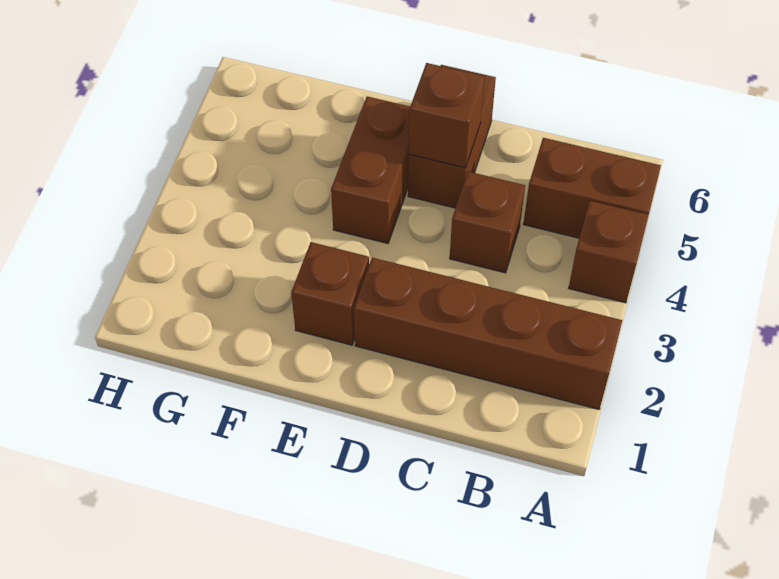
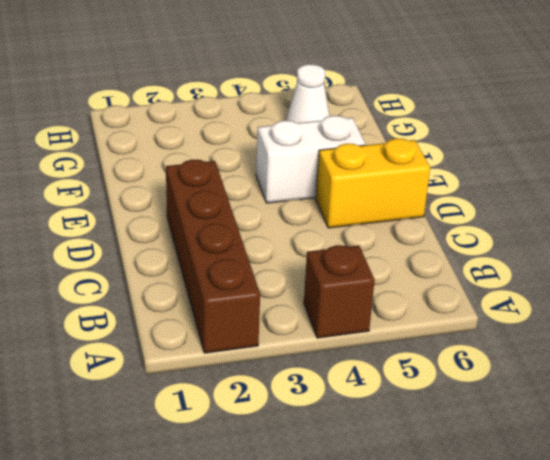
yellow 1x2 brick [316,138,430,228] -> brown 1x2 brick [408,65,496,208]
white 1x2 brick [256,116,366,203] -> brown 1x2 brick [331,96,410,244]
white 1x1 cone [286,64,330,123] -> none
none -> brown 1x2 brick [523,138,661,238]
none -> brown 1x1 brick [450,172,525,273]

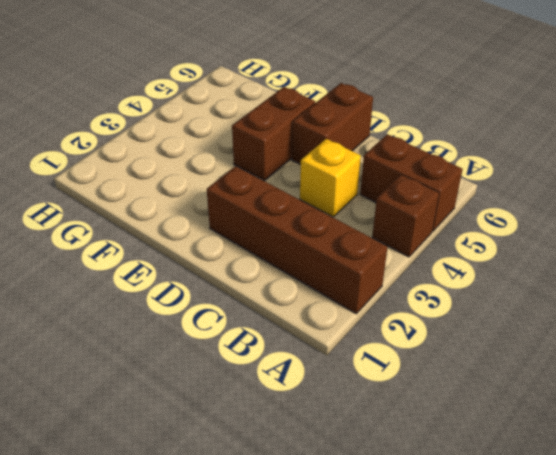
yellow 1x1 brick [300,139,361,217] -> brown 1x1 brick [450,172,525,273]
none -> brown 1x1 brick [291,242,369,345]
none -> brown 1x1 brick [409,63,485,168]

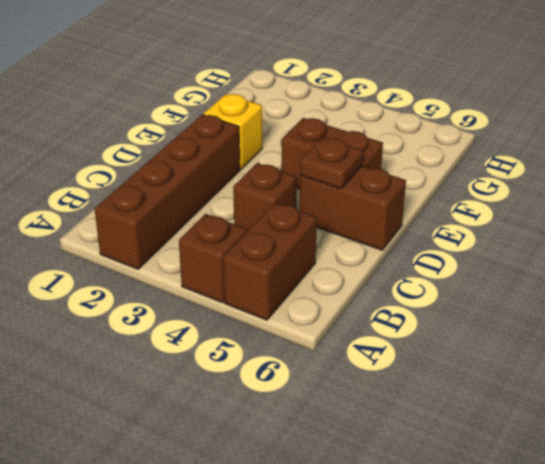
brown 1x1 plate [300,137,363,189] -> brown 1x1 brick [409,63,485,168]
yellow 1x1 brick [203,94,262,169] -> brown 1x1 brick [291,242,369,345]

